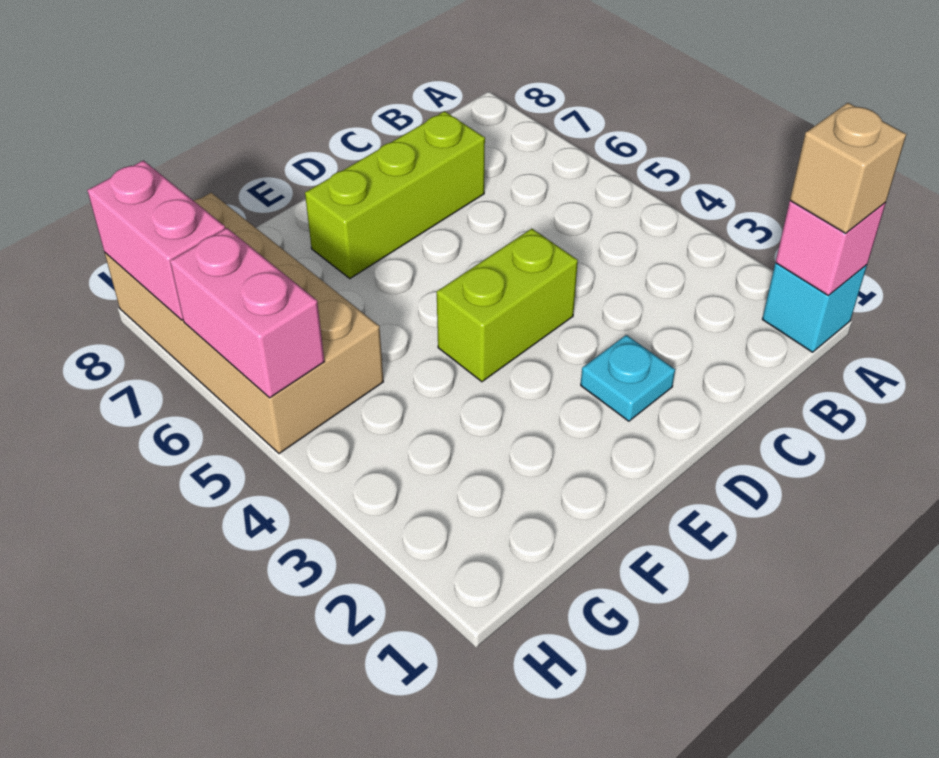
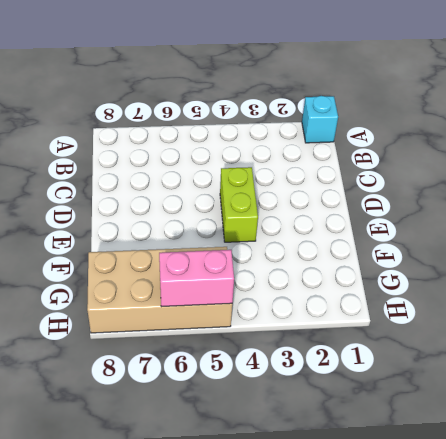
none -> lime 1x3 brick [305,111,485,279]
none -> cyan 1x1 plate [581,335,675,421]

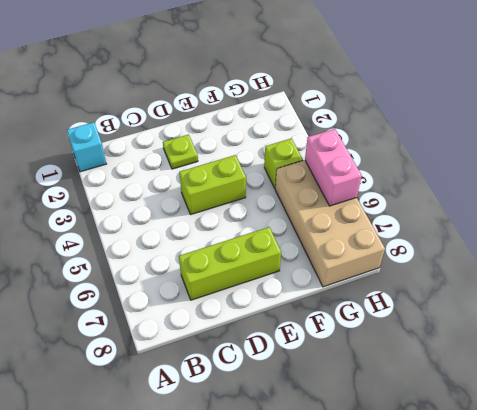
lime 1x1 plate [163,134,198,169] -> cyan 1x1 plate [581,335,675,421]
lime 1x1 brick [264,138,303,188] -> none
none -> pink 1x1 brick [775,201,886,296]
none -> pink 1x2 brick [87,160,225,320]

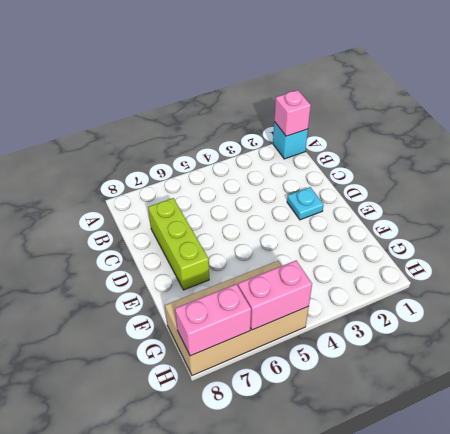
none -> lime 1x2 brick [437,229,578,382]
none -> tan 1x1 brick [790,103,906,233]

